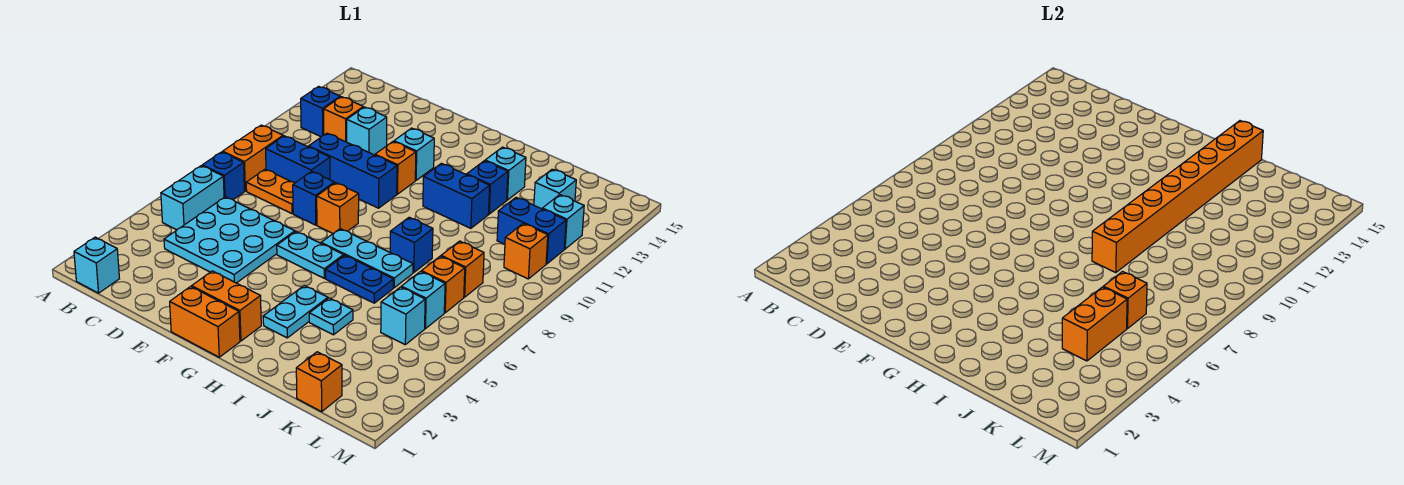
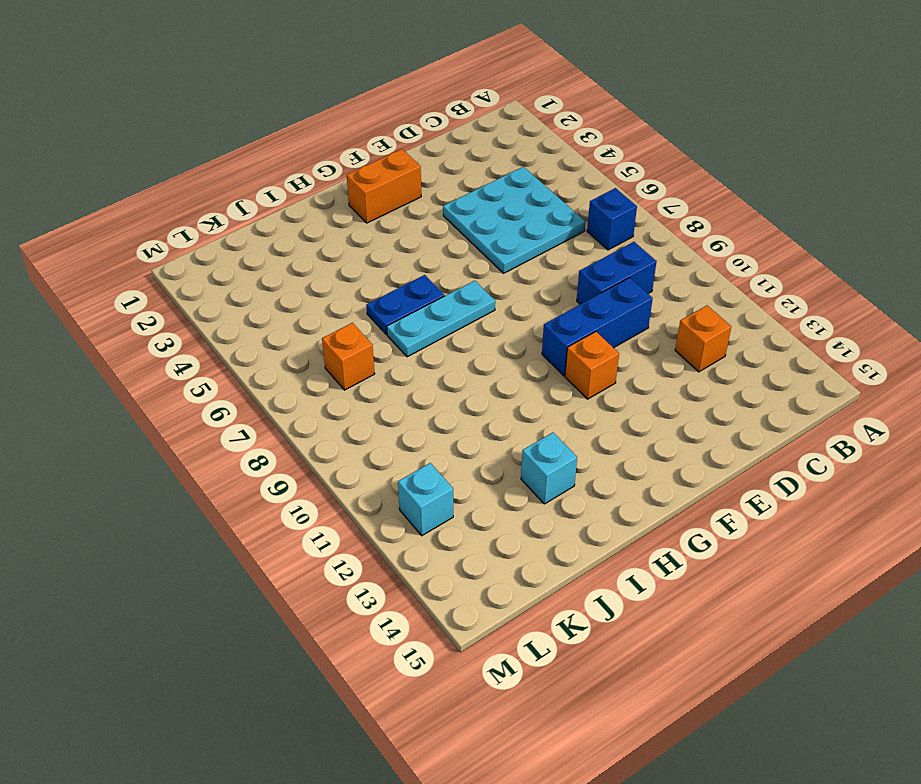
none -> cyan 1x1 brick [74,237,119,293]
none -> cyan 1x2 brick [161,166,224,230]
none -> orange 1x2 brick [223,125,283,191]
none -> blue 1x1 brick [301,86,340,137]

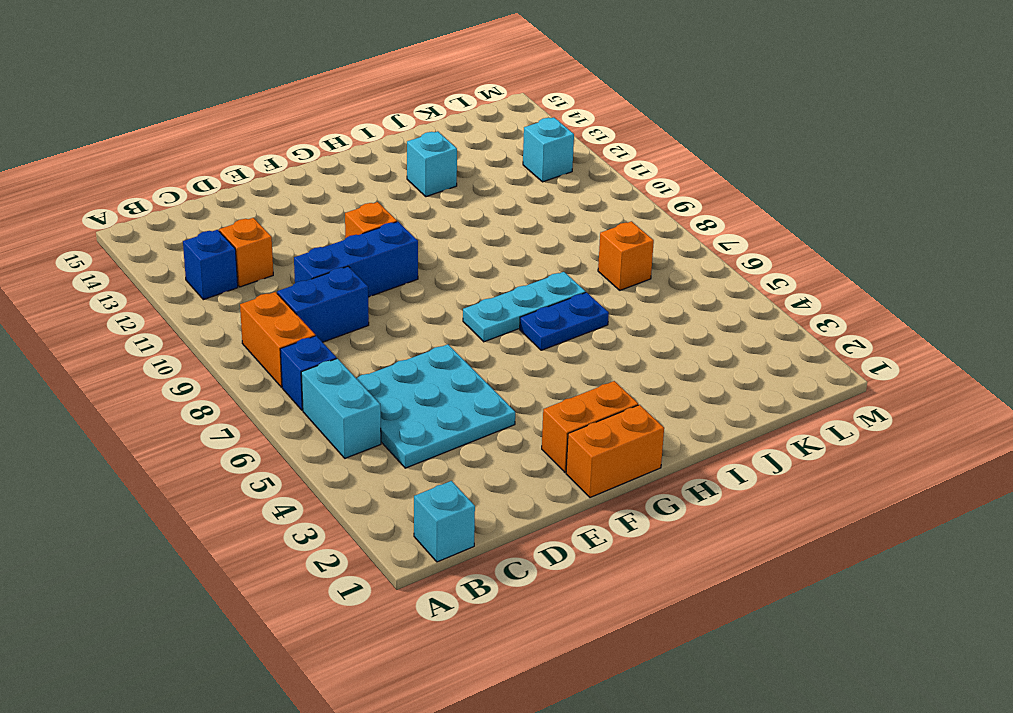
none -> orange 1x2 plate [246,169,295,214]
none -> cyan 1x1 brick [347,107,387,155]
none -> blue 1x1 brick [293,171,334,225]
none -> cyan 1x2 plate [277,232,344,278]

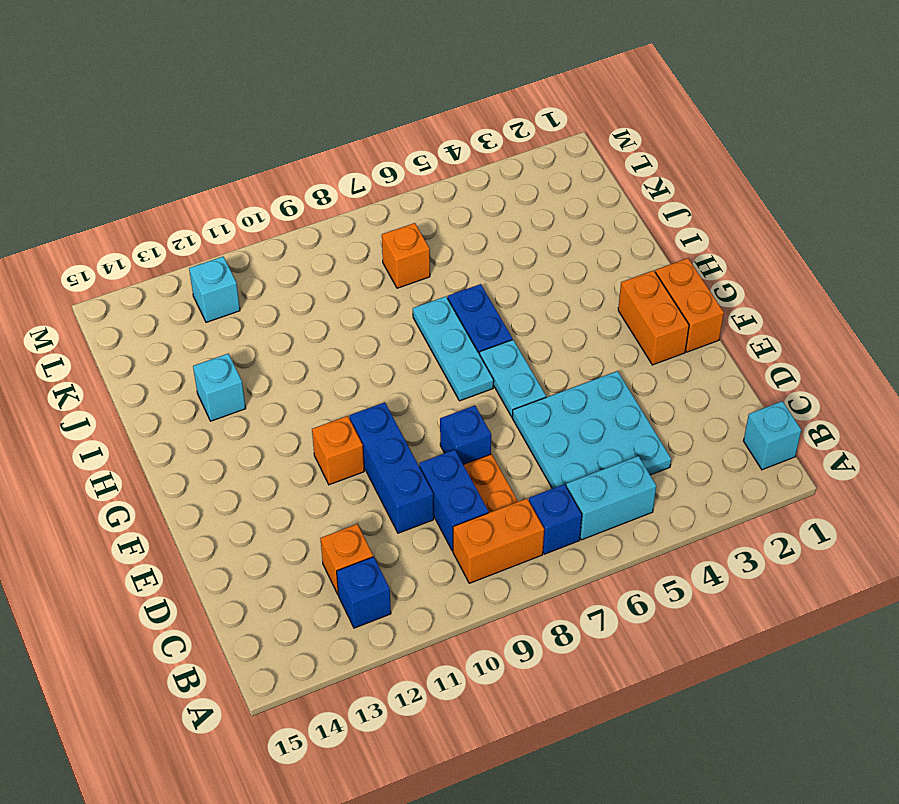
none -> cyan 1x1 brick [347,107,387,155]
none -> orange 1x1 brick [317,183,359,233]
none -> cyan 1x1 brick [394,128,434,180]
none -> cyan 1x2 plate [263,286,328,338]

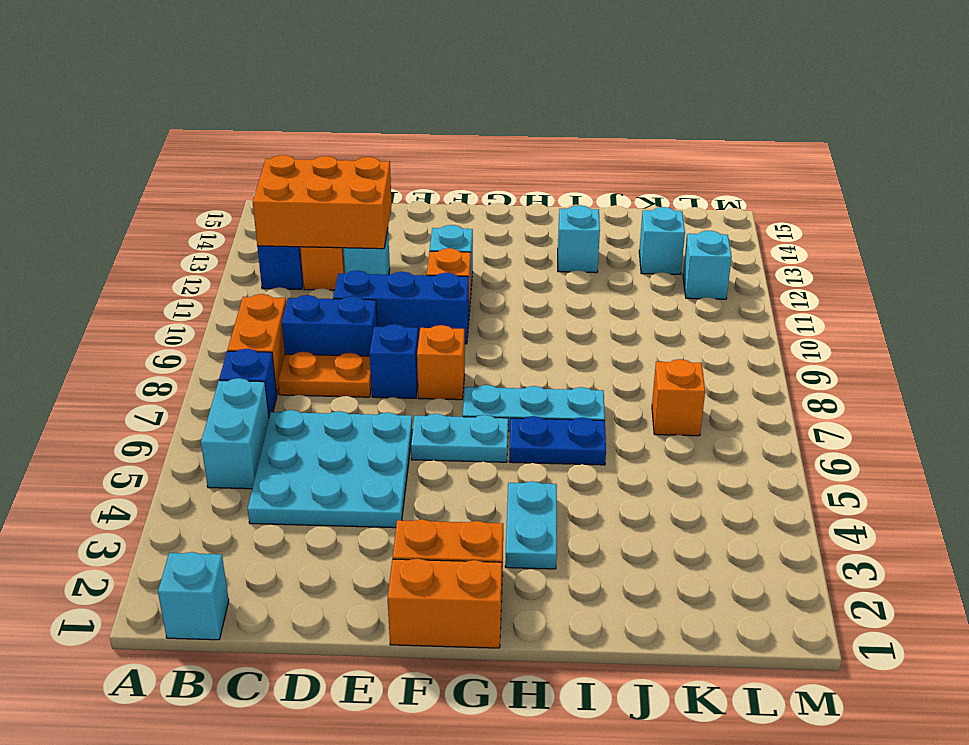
orange 2x3 brick [253,155,392,249] -> none
none -> blue 1x2 brick [423,163,490,228]
none -> cyan 1x1 plate [309,298,353,335]
none -> blue 1x1 brick [390,217,433,273]
none -> blue 1x1 brick [467,161,508,214]

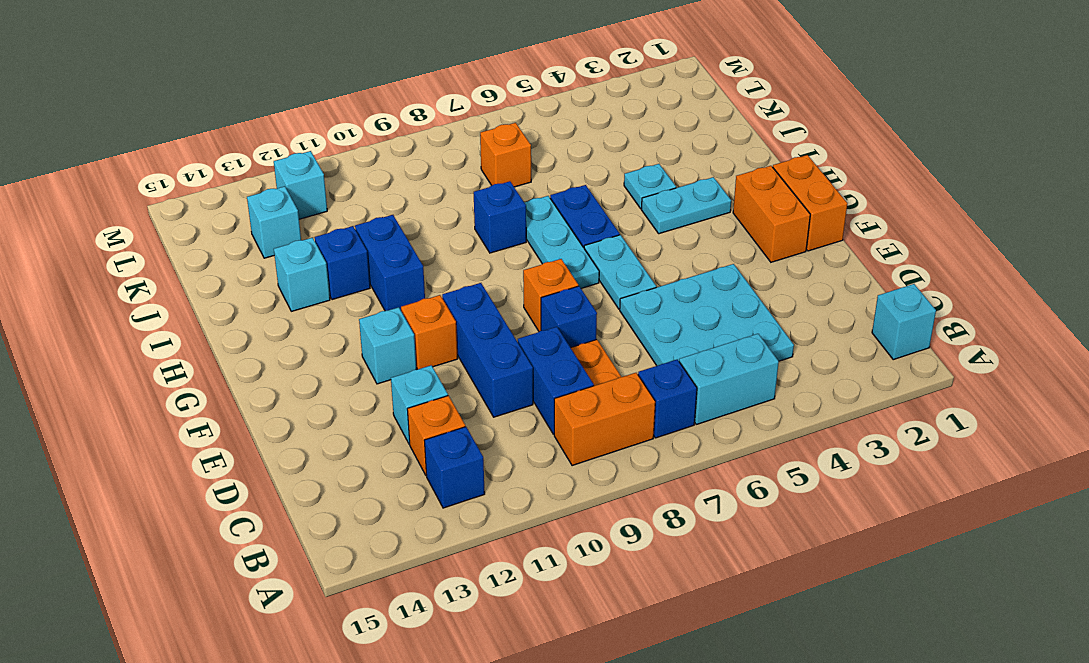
none -> orange 1x1 brick [296,352,342,412]
none -> cyan 1x1 brick [381,287,425,345]
none -> cyan 1x1 brick [401,272,445,329]
none -> orange 1x1 brick [441,241,484,297]

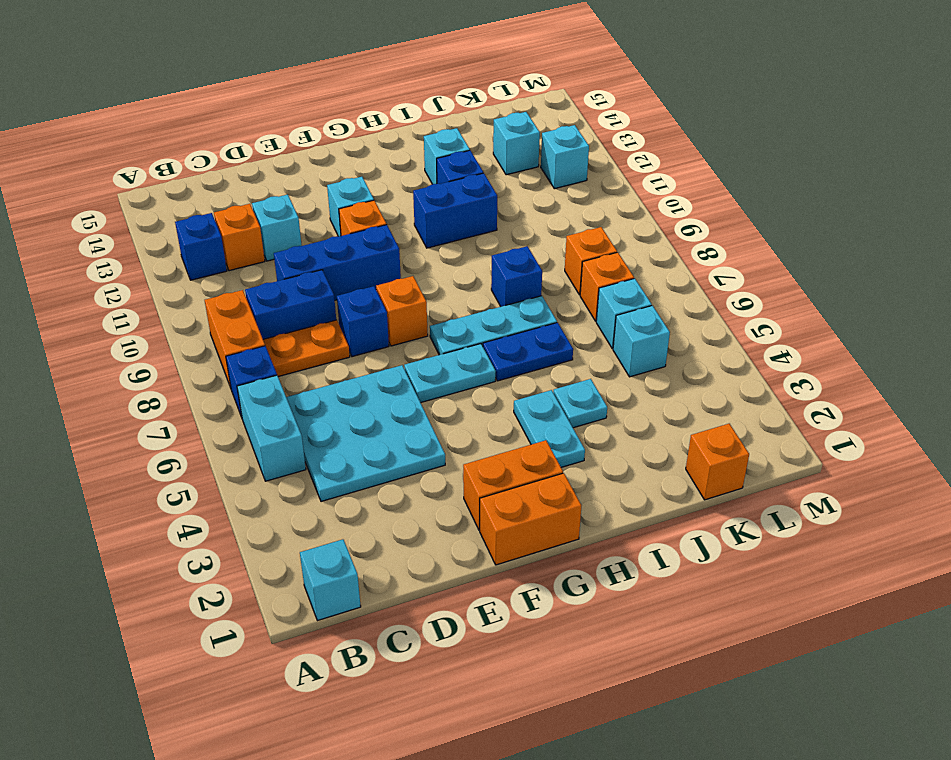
none -> blue 1x2 brick [497,197,566,264]
none -> orange 1x1 brick [504,224,548,279]
none -> orange 1x8 brick [1092,121,1263,273]
none -> orange 1x2 brick [1062,287,1127,361]

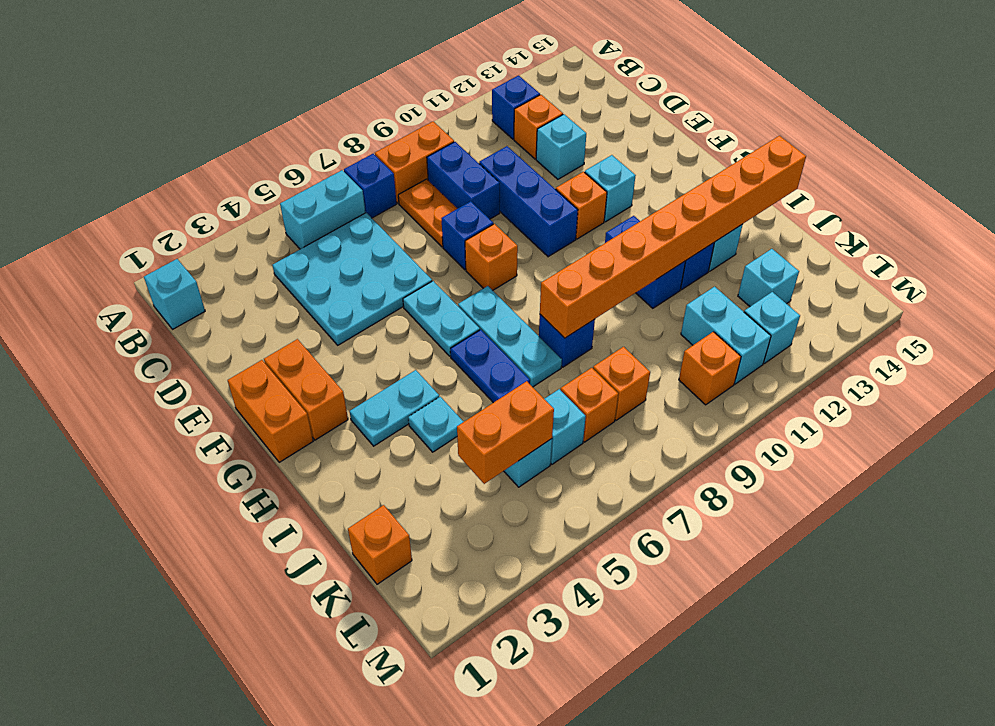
cyan 1x2 brick [681,287,771,384] -> blue 1x2 brick [497,197,566,264]
none -> orange 1x1 brick [1103,272,1147,329]

